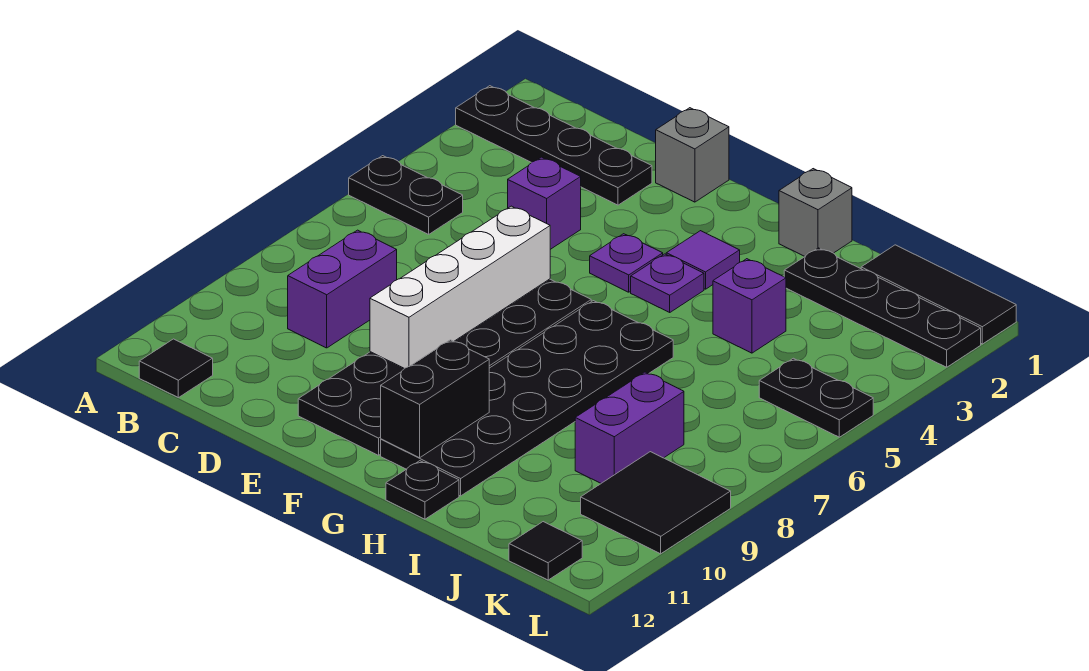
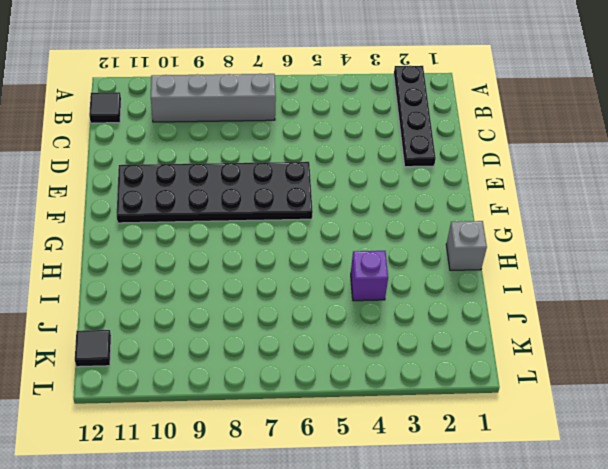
grey 1x4 brick [151,74,276,122] -> none
none -> black 1x2 plate [349,156,463,234]
none -> purple 1x2 brick [288,230,397,348]
none -> purple 1x1 brick [508,157,581,249]

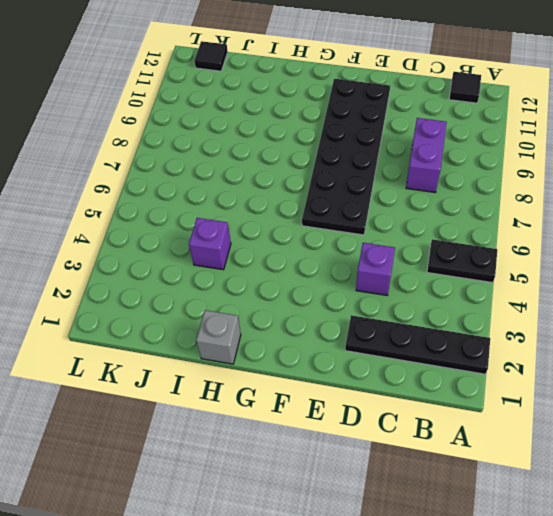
none -> grey 1x1 brick [656,108,729,202]
none -> purple 1x1 plate [590,234,663,292]
none -> purple 1x1 tile [666,231,740,289]

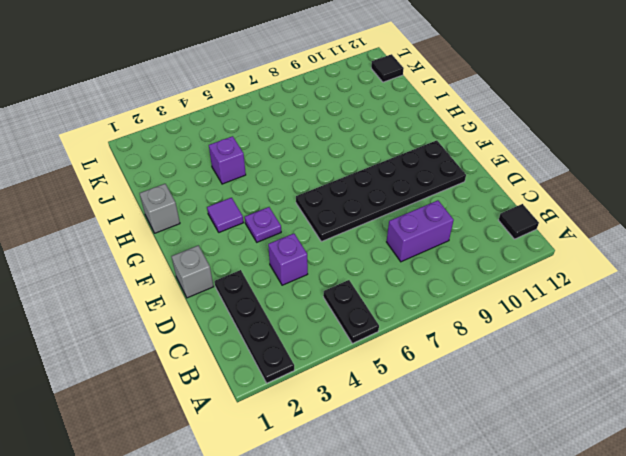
none -> purple 1x1 plate [631,254,704,312]
none -> black 2x6 plate [381,301,673,496]
none -> black 1x1 plate [386,461,459,519]

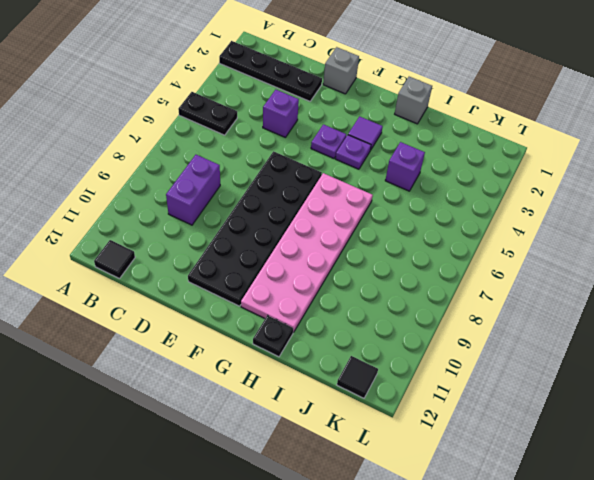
pink 2x6 plate [241,173,373,332] -> black 2x6 plate [381,301,673,496]
none -> black 1x4 plate [784,248,981,367]
none -> black 1x3 tile [861,245,1016,344]
none -> purple 1x2 brick [575,372,684,483]

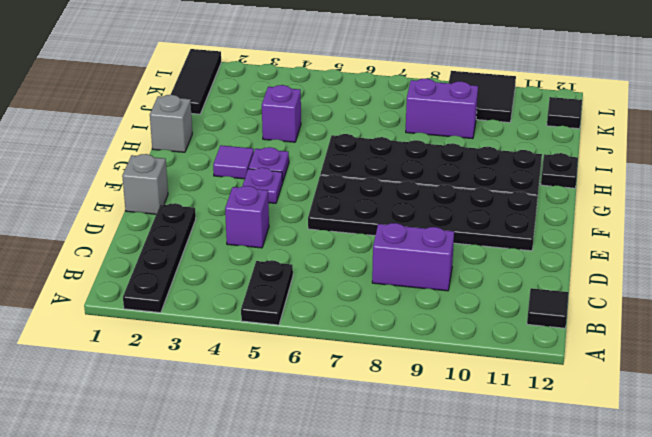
none -> black 1x4 plate [784,248,981,367]
none -> black 1x2 plate [759,358,873,437]
none -> white 1x4 brick [370,206,550,369]

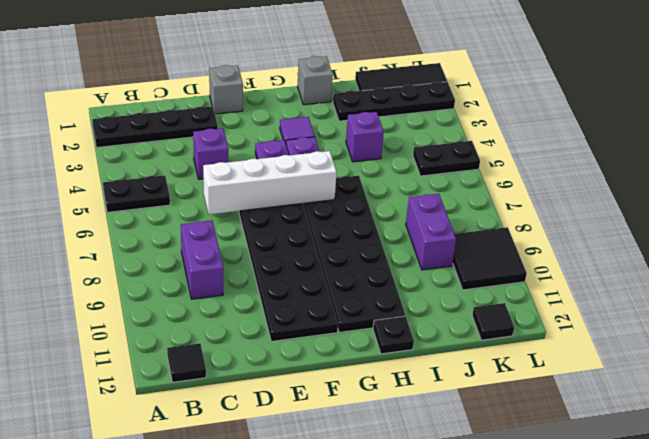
white 1x4 brick [203,151,337,214] -> white 1x4 brick turned to [370,206,550,369]
none -> black 1x2 brick [381,340,489,458]

